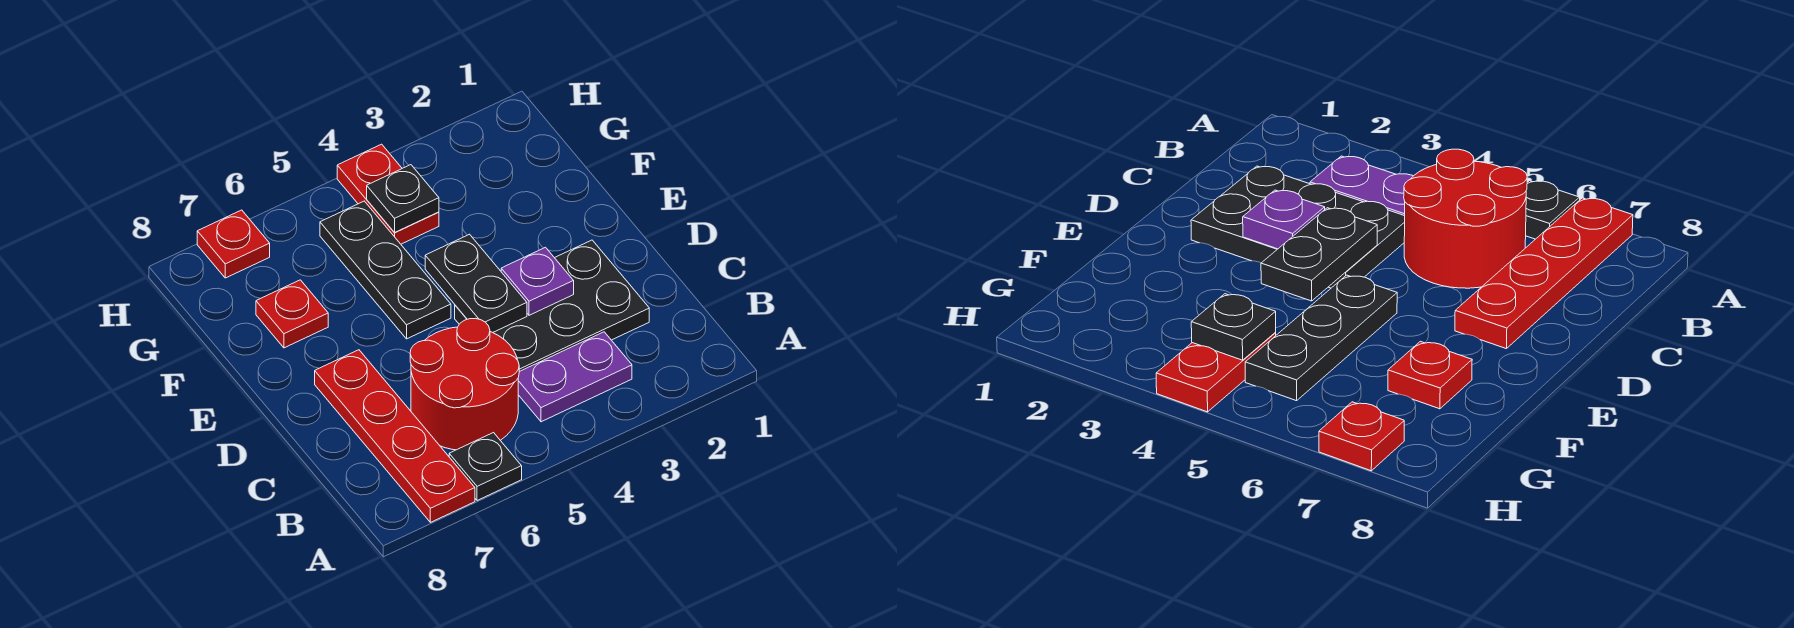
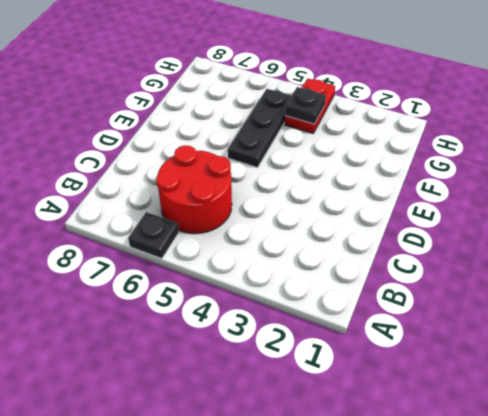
none -> red 1x4 plate [315,350,475,522]
none -> purple 1x2 plate [518,332,632,422]
none -> black 2x3 plate [455,240,649,372]

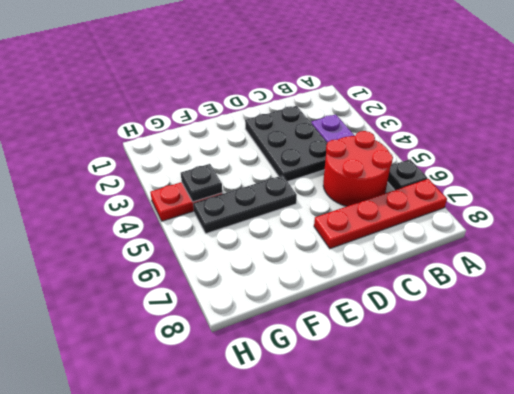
none -> red 1x1 plate [256,280,328,348]
none -> red 1x1 plate [197,210,270,278]
none -> purple 1x1 plate [501,247,574,315]

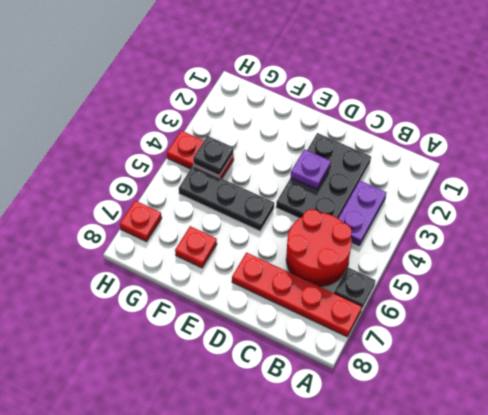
none -> black 1x2 plate [425,234,527,332]

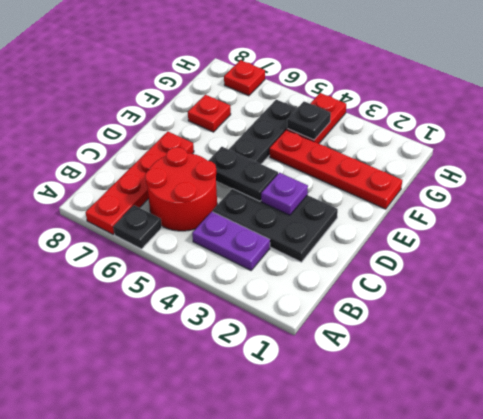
black 1x2 plate [208,147,278,201] -> black 1x2 plate turned to [425,234,527,332]
red 1x4 plate [270,130,402,209] -> none

